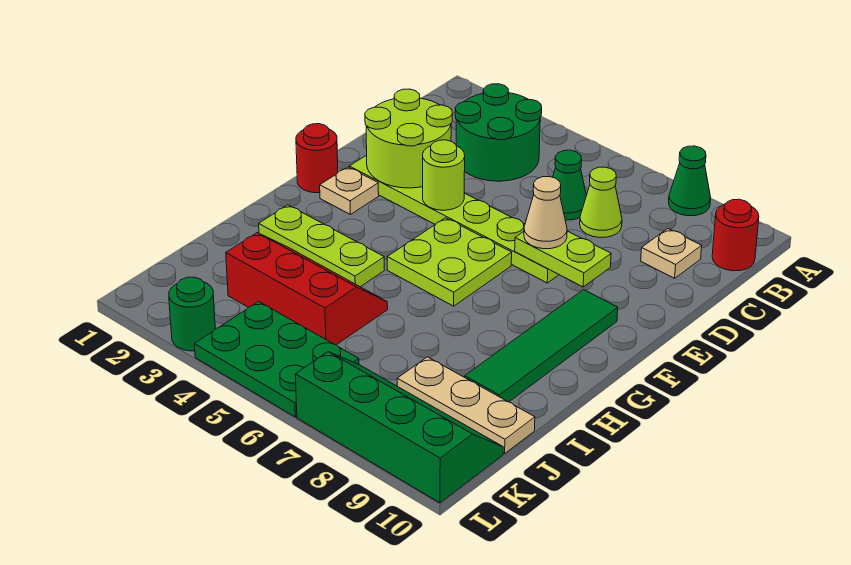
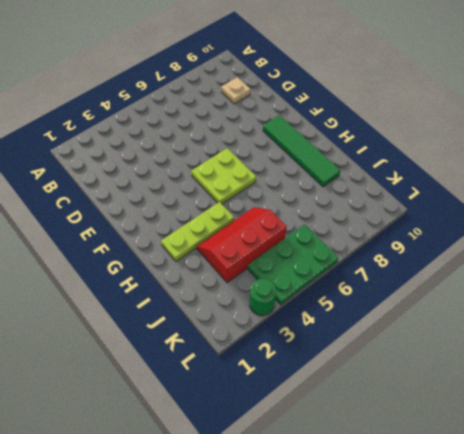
none -> green 1x1 cone [669,146,711,216]
none -> green 2x2 round brick [455,84,542,181]
none -> red 1x1 round brick [712,199,759,271]

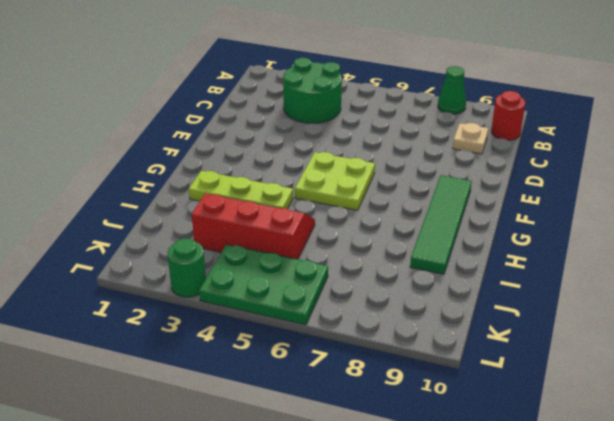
none -> green 1x1 cone [553,150,586,220]
none -> lime 1x1 cone [580,167,622,238]
none -> lime 1x6 plate [349,155,559,283]

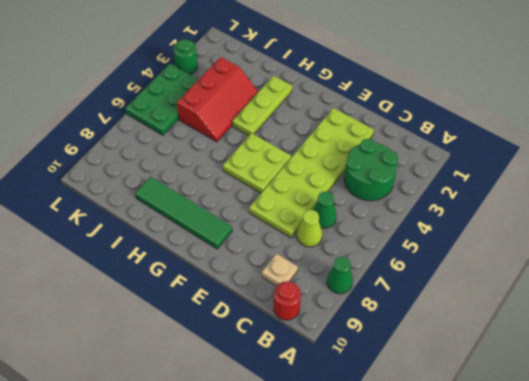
lime 2x6 plate [249,108,374,238] -> lime 1x6 plate [349,155,559,283]
none -> red 1x1 round brick [296,124,338,193]
none -> tan 1x1 plate [320,167,379,214]
none -> tan 1x3 plate [397,357,535,454]

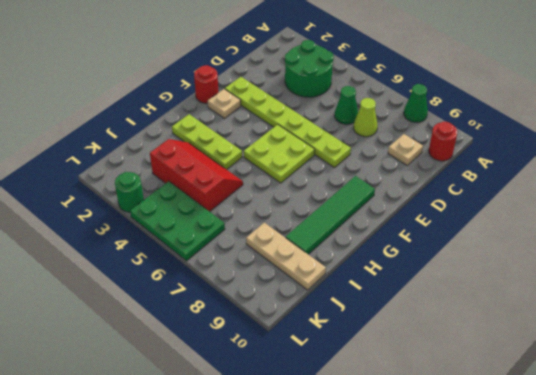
none -> green 2x4 slope [295,352,503,503]
none -> lime 2x2 round brick [365,89,452,188]
none -> lime 1x1 round brick [423,140,465,210]

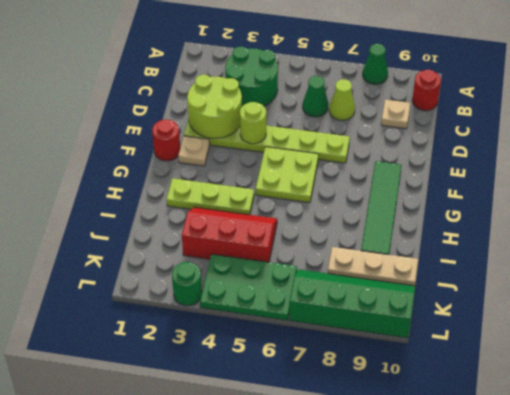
none -> lime 1x2 plate [515,231,611,287]
none -> tan 1x1 cone [524,177,567,249]

